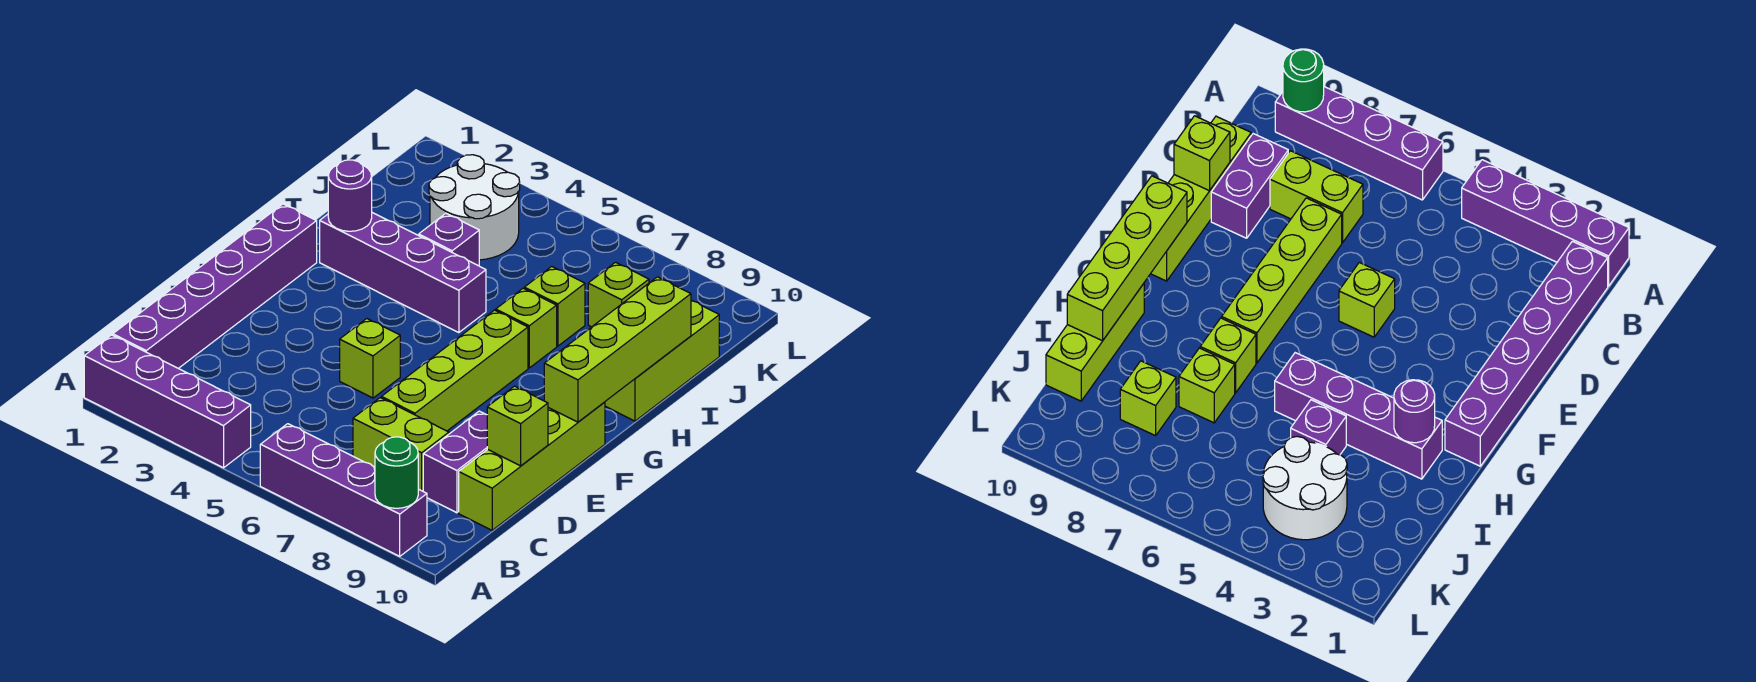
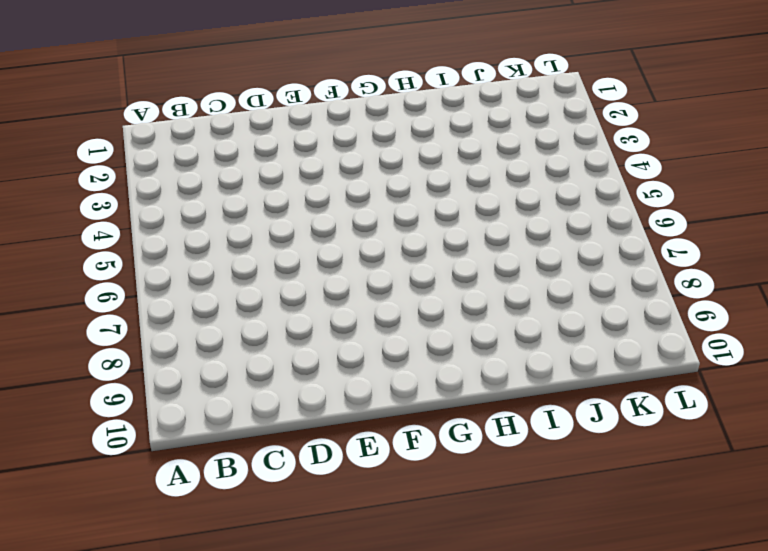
none -> purple 1x4 brick [84,335,251,468]
none -> purple 1x4 brick [260,424,427,556]
none -> purple 1x6 brick [113,204,317,368]

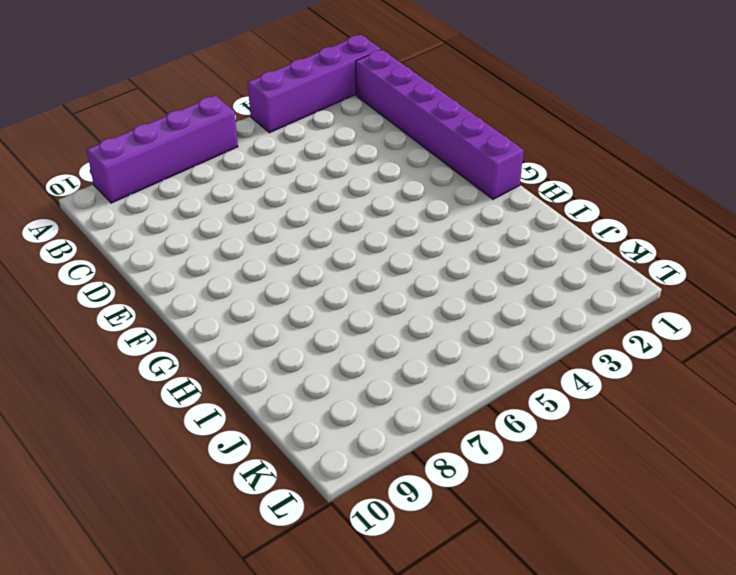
none -> lime 1x2 brick [353,398,449,491]
none -> purple 1x2 brick [423,411,487,513]
none -> lime 1x4 brick [459,402,605,530]

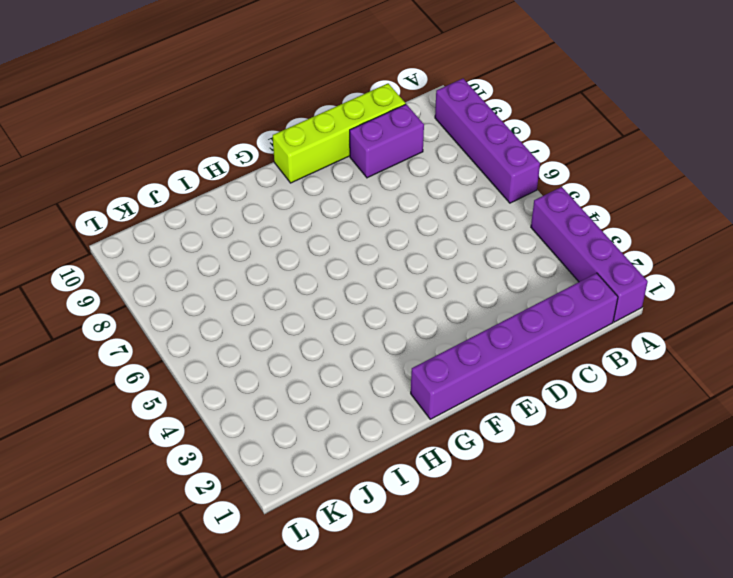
none -> lime 1x2 brick [353,398,449,491]
none -> lime 1x4 brick [381,310,528,431]
none -> lime 1x1 brick [340,319,400,398]

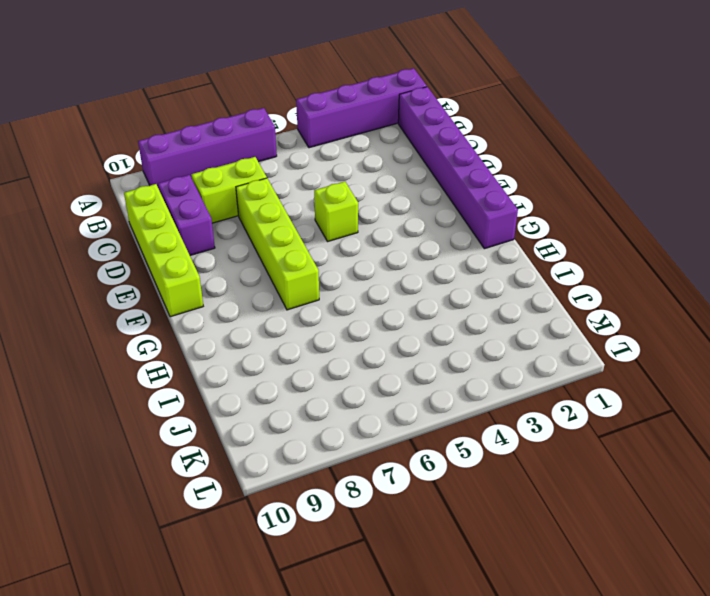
none -> purple 1x4 brick [320,213,486,333]
none -> lime 1x1 brick [496,288,557,368]
none -> lime 1x3 brick [605,301,719,421]

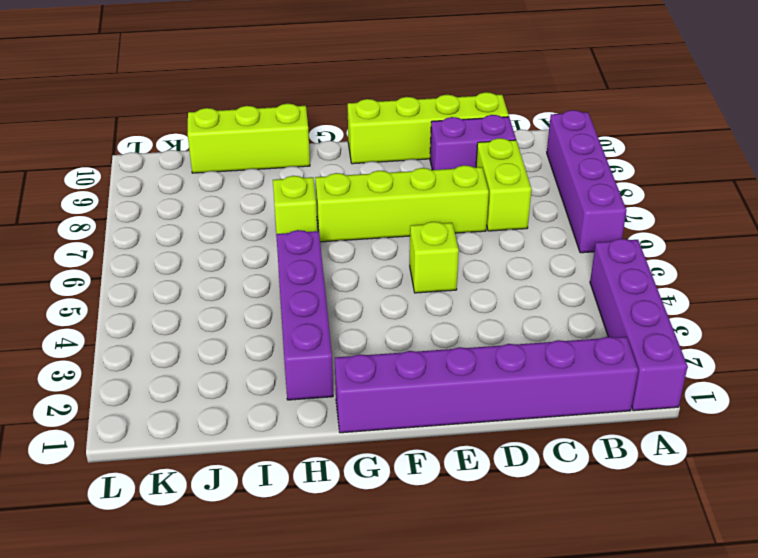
none -> purple 1x1 brick [419,213,479,266]
none -> lime 1x1 brick [524,266,585,346]
none -> white 2x2 round brick [429,155,520,260]

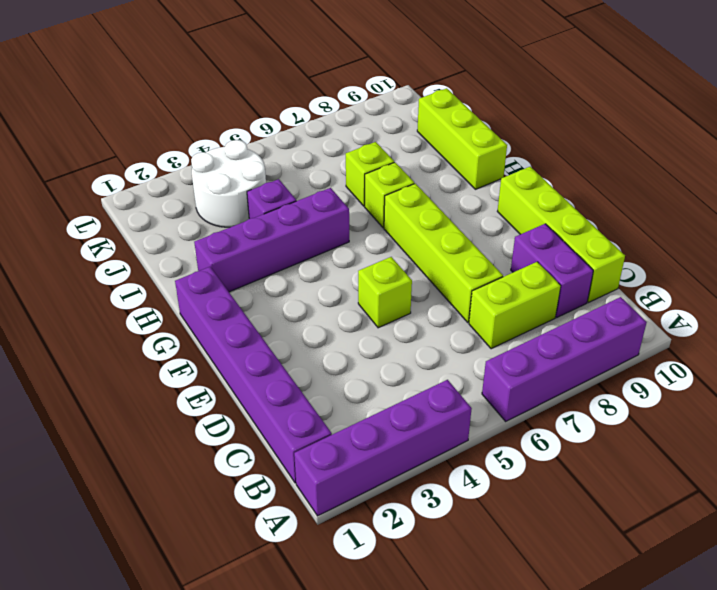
none -> lime 1x1 brick [588,262,649,327]
none -> green 1x1 round brick [375,437,418,508]
none -> lime 1x1 brick [487,386,548,466]

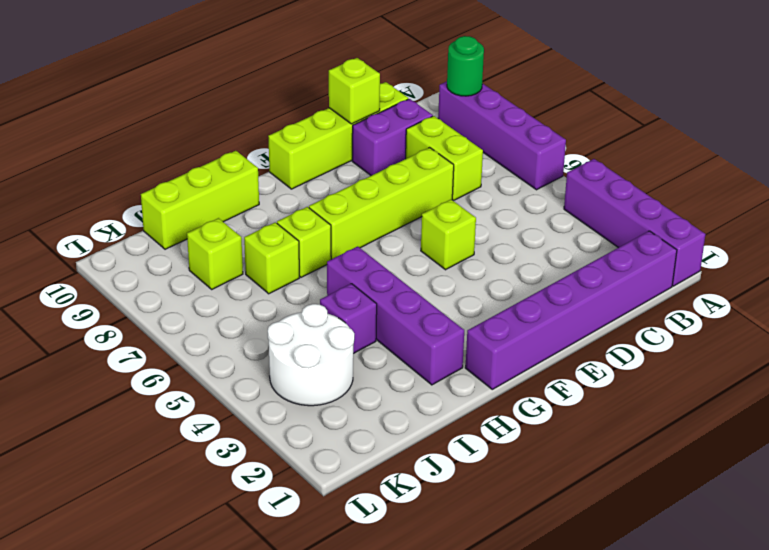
none -> lime 1x4 brick [544,277,691,422]
none -> purple 1x1 round brick [328,160,372,231]

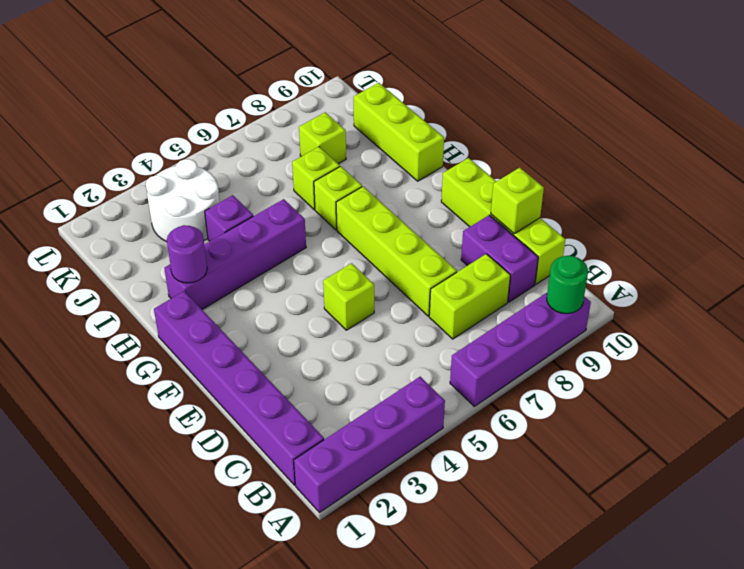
none -> lime 1x4 brick [544,277,691,422]

